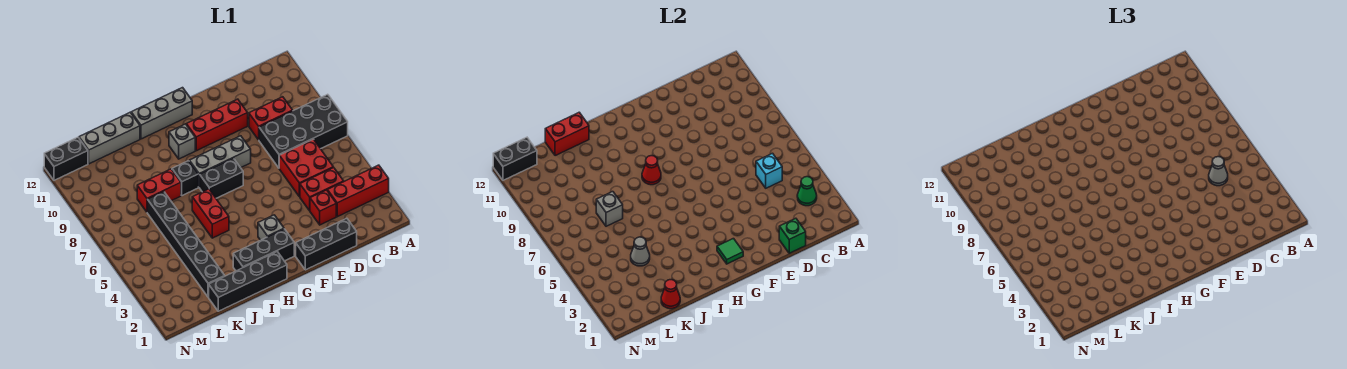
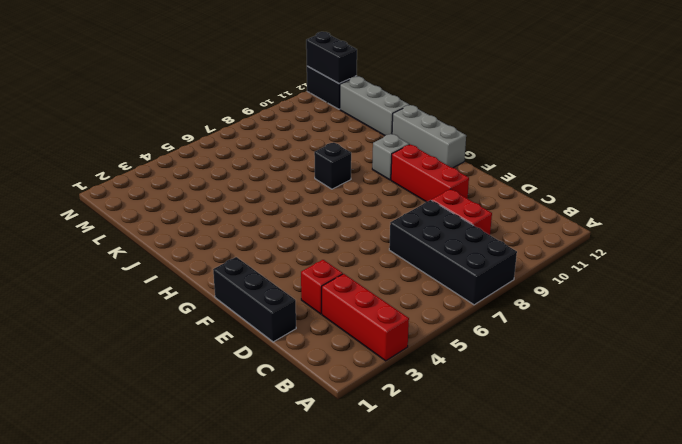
none -> red 1x2 brick [300,167,344,211]
none -> red 2x2 brick [279,139,333,197]
none -> grey 1x3 brick [189,136,251,187]
none -> black 1x3 brick [233,229,294,271]

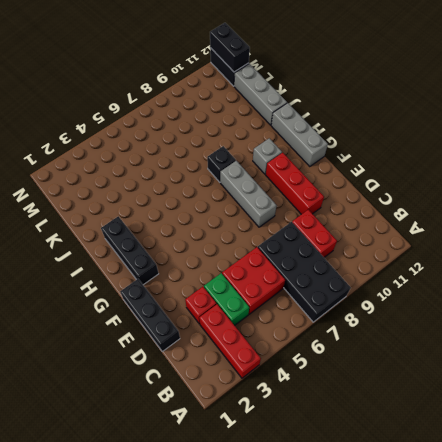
green 1x2 brick [204,273,249,326] -> red 1x2 brick [300,167,344,211]
none -> grey 1x1 brick [258,215,284,240]
none -> black 1x2 brick [200,158,243,198]
none -> black 1x4 brick [209,252,287,311]
none -> red 1x2 brick [192,189,229,238]

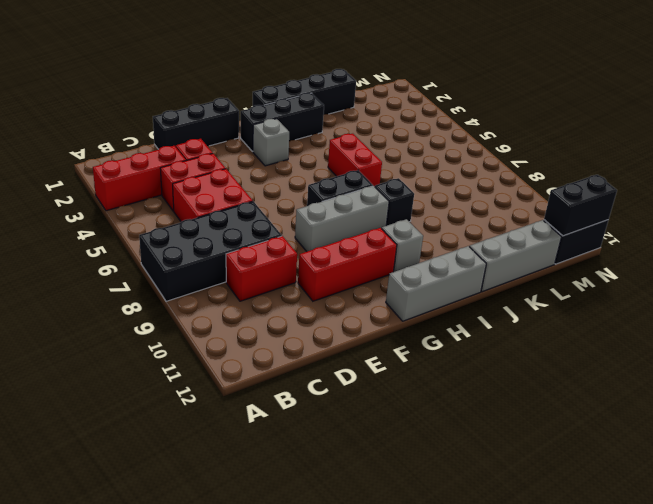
none -> red 1x2 brick [137,169,181,212]
none -> black 1x6 brick [147,192,225,297]
none -> green 1x1 cone [797,177,817,206]
none -> cyan 1x1 brick [756,153,782,188]

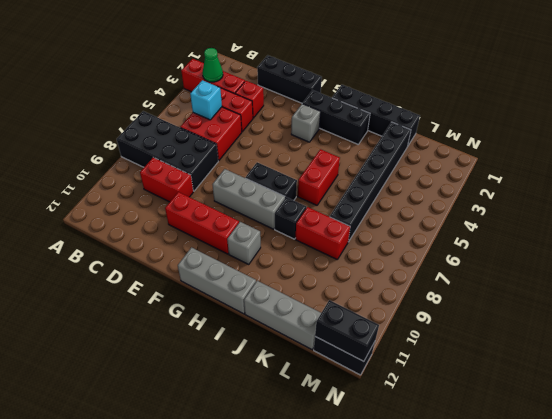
none -> green 1x1 brick [779,218,806,253]
none -> green 1x1 tile [717,239,743,264]
none -> red 1x1 cone [642,156,661,185]
none -> red 1x2 brick [545,112,589,156]

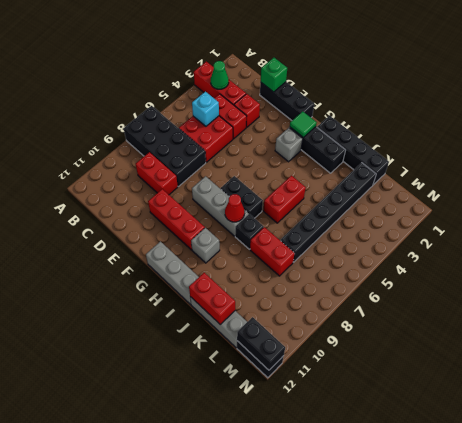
none -> red 1x1 cone [661,280,680,309]
none -> grey 1x1 cone [631,237,650,266]
none -> grey 1x1 brick [596,192,623,226]
none -> grey 1x1 cone [1209,157,1228,186]

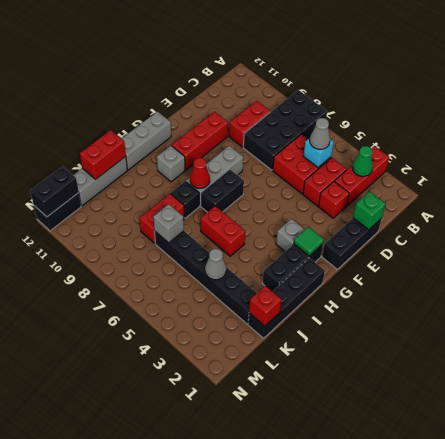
red 1x1 brick [249,286,281,326] -> red 1x1 cone [661,280,680,309]

